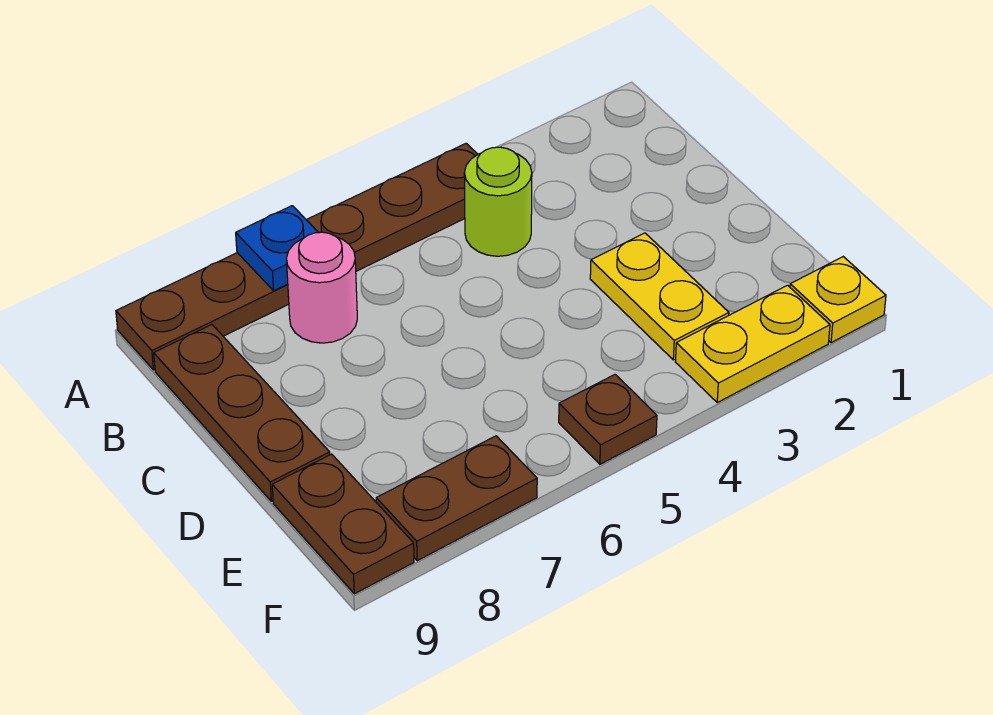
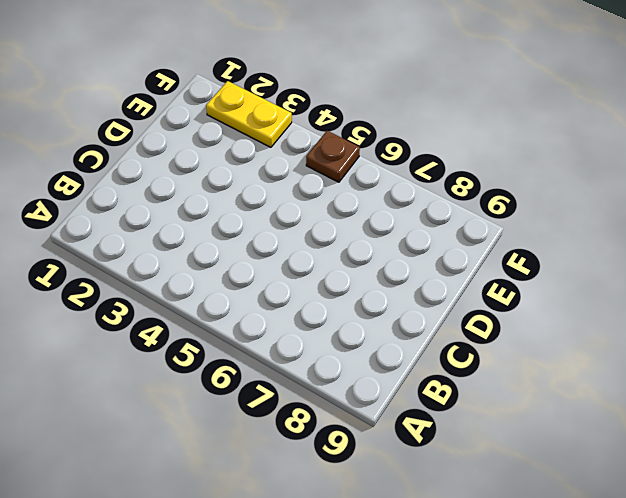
none -> brown 1x6 plate [116,143,478,370]
none -> lime 1x1 round brick [464,147,532,256]

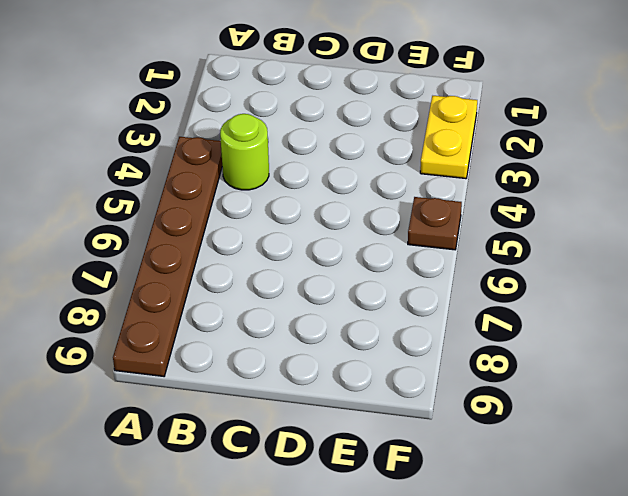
none -> pink 1x1 round brick [286,232,357,343]
none -> brown 1x3 plate [154,325,330,501]

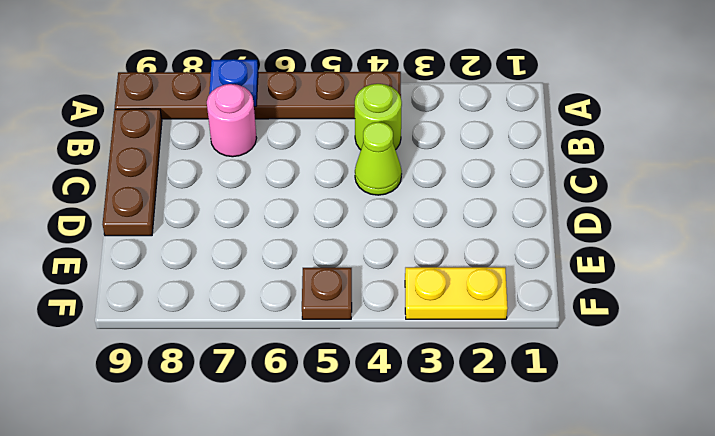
lime 1x1 cone [355,122,402,195] -> none
none -> yellow 1x2 plate [590,233,729,360]
none -> brown 1x2 plate [272,454,414,594]

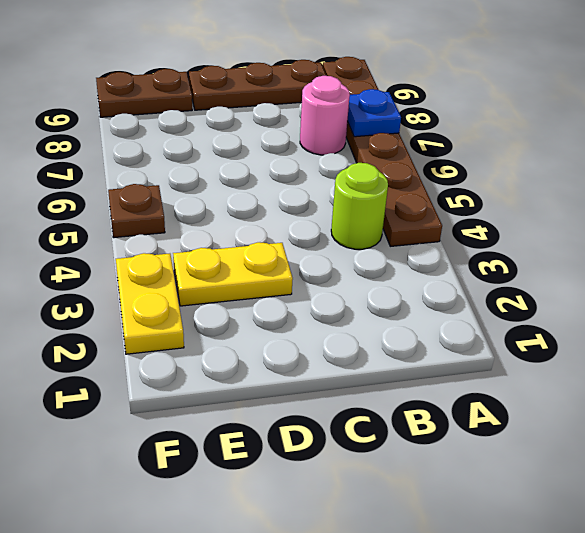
none -> yellow 1x1 plate [790,257,886,343]
none -> brown 1x2 plate [376,436,537,561]

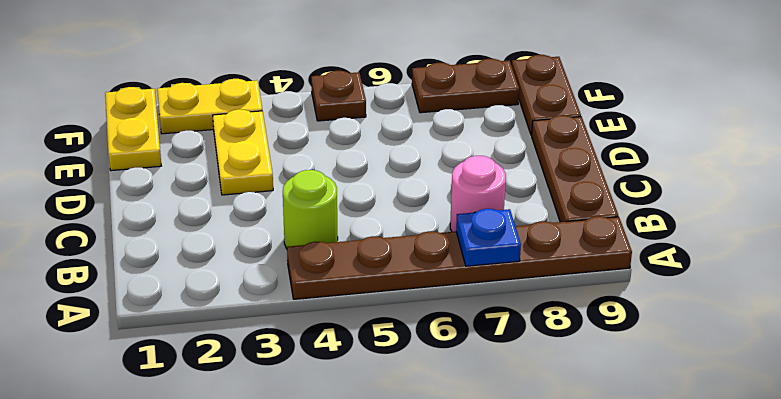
yellow 1x2 plate [105,87,161,171] -> yellow 1x1 plate [790,257,886,343]

